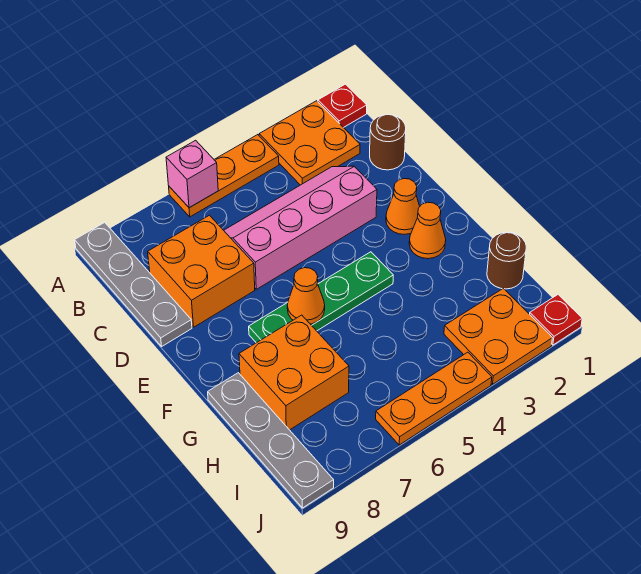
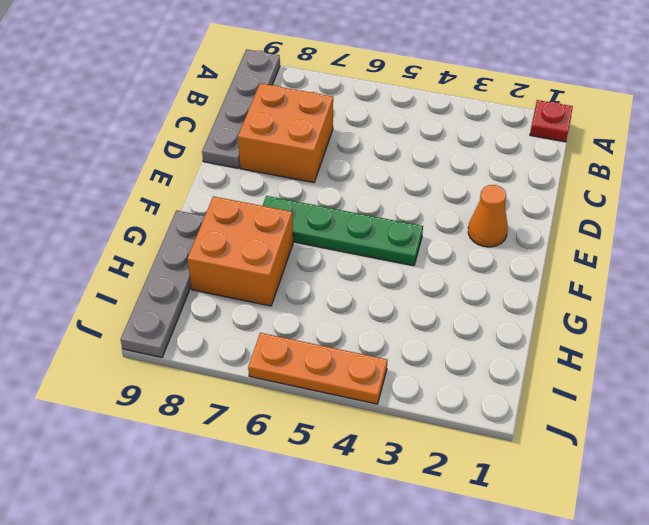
none -> orange 2x2 plate [259,101,360,185]
none -> orange 1x3 plate [169,135,279,217]
none -> brown 1x1 round brick [370,115,406,170]

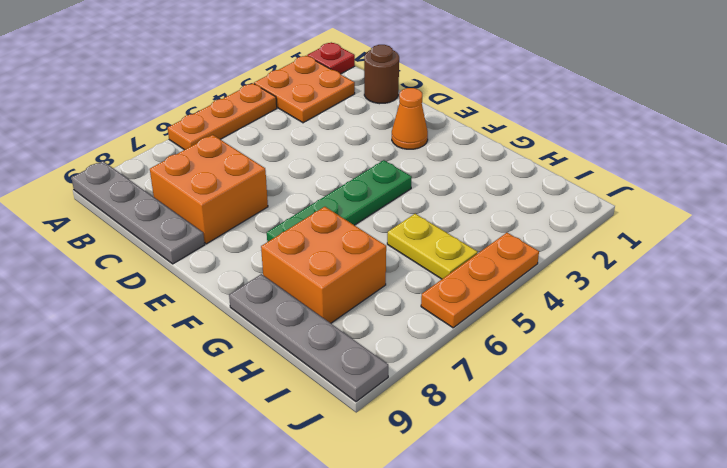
yellow 1x2 plate [387,214,478,279] -> none
none -> pink 2x4 slope [224,166,377,289]
none -> orange 1x1 cone [409,202,446,259]
none -> brown 1x1 round brick [487,232,526,289]

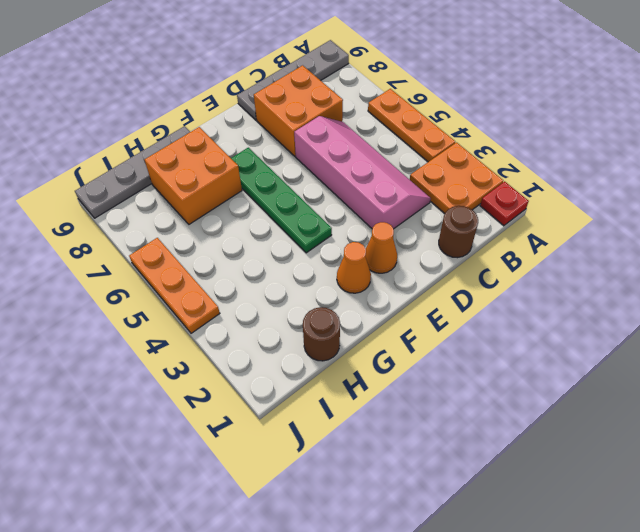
none -> orange 2x2 plate [444,288,552,384]
none -> red 1x1 plate [530,295,582,345]
none -> pink 1x1 brick [166,140,218,208]

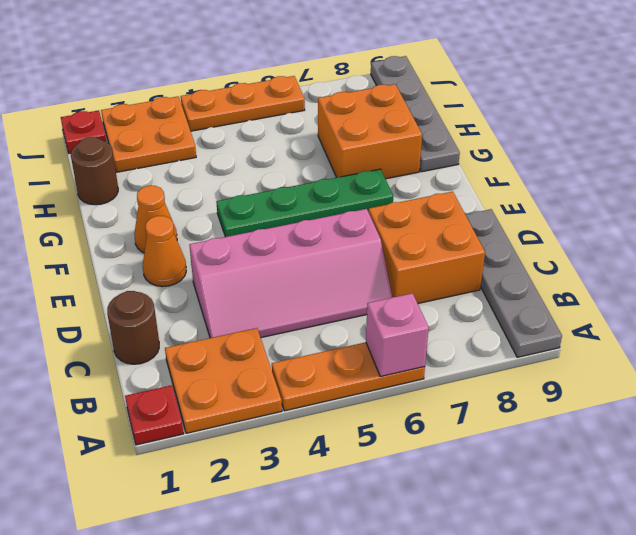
none -> orange 1x1 cone [287,268,325,324]

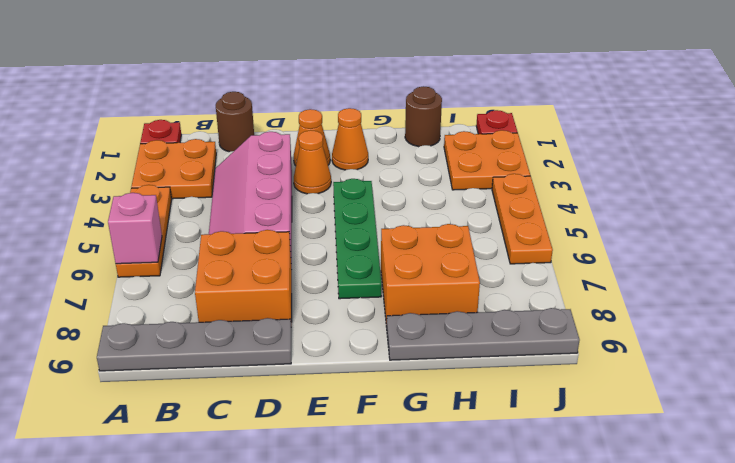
orange 1x1 cone [294,130,331,194] -> orange 1x1 cone moved to [287,268,325,324]

